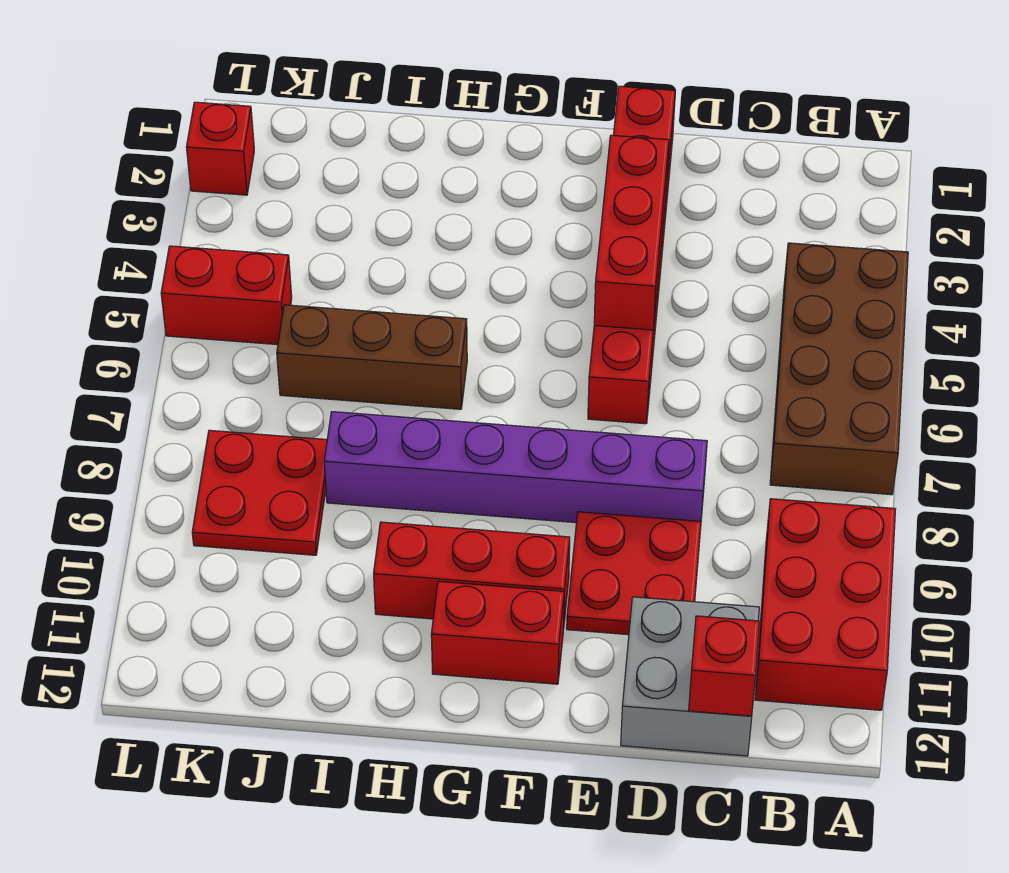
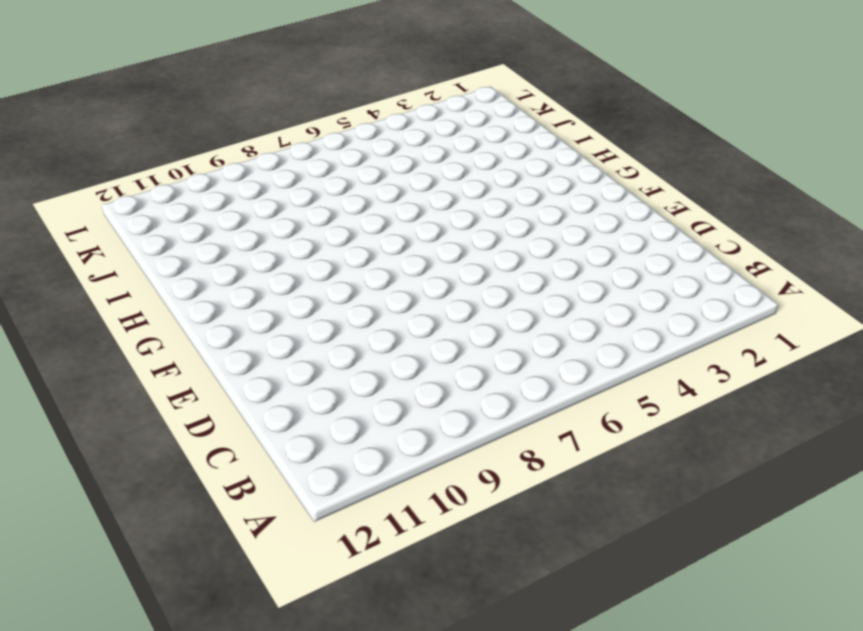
none -> brown 2x4 brick [770,243,908,495]
none -> red 2x3 brick [755,499,895,710]
none -> grey 2x2 brick [621,597,759,756]

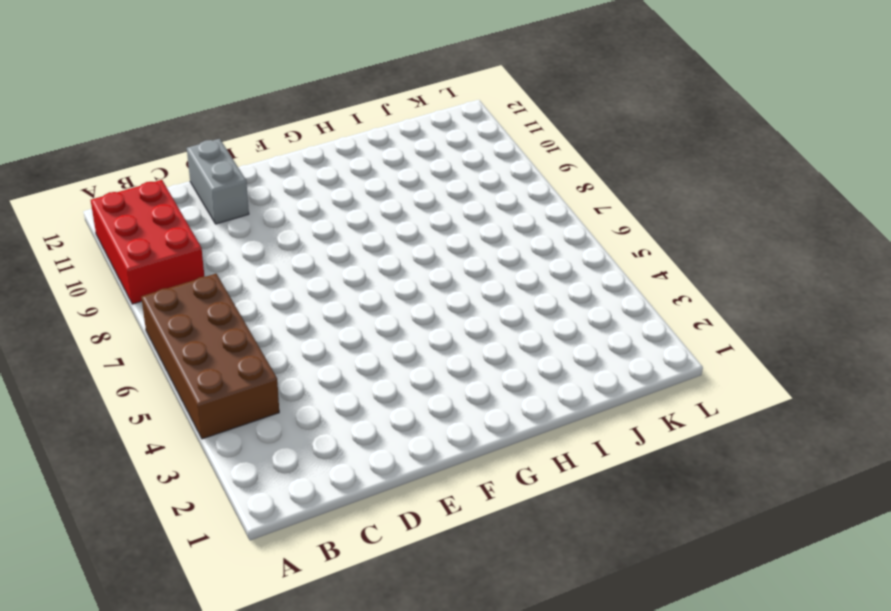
grey 1x2 brick [187,139,249,224] -> grey 2x2 brick [621,597,759,756]
none -> purple 1x6 brick [324,412,707,523]
none -> red 2x2 plate [567,512,701,635]
none -> red 1x6 brick [588,86,675,424]

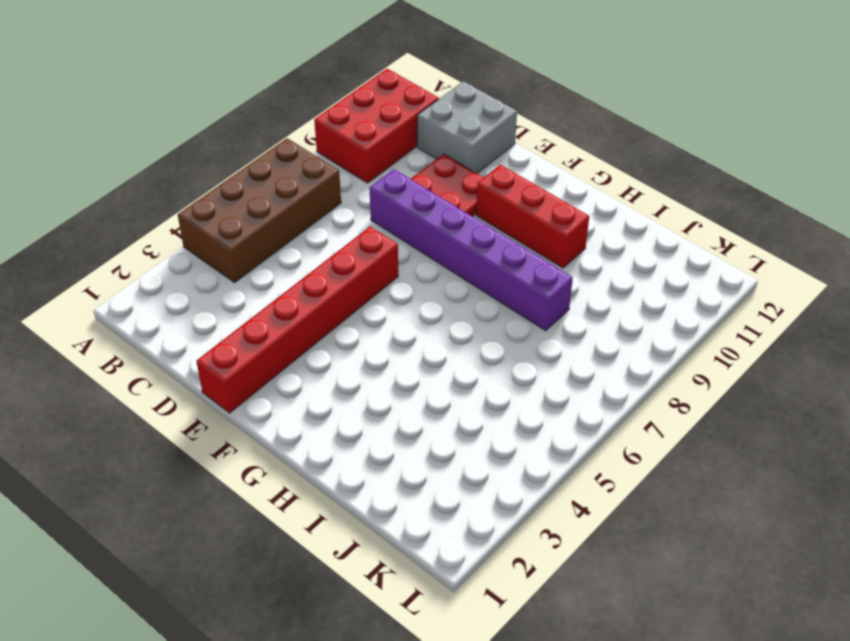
none -> red 1x2 brick [431,581,564,684]
none -> brown 1x3 brick [277,305,467,409]
none -> red 2x2 plate [192,430,327,555]

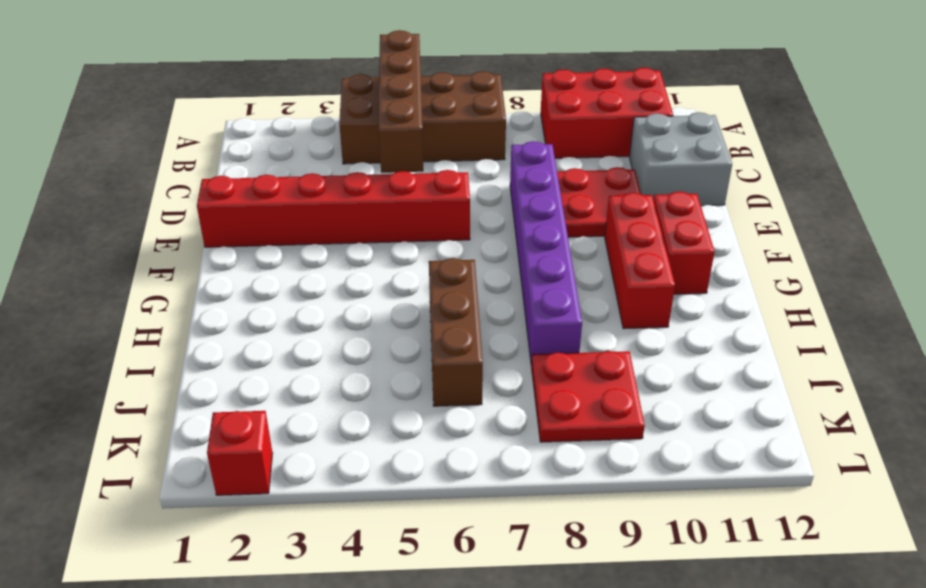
brown 1x4 brick [379,30,424,173] -> none
none -> red 1x2 brick [161,246,292,345]
none -> red 1x1 brick [689,616,759,716]
none -> red 1x3 brick [594,135,669,330]

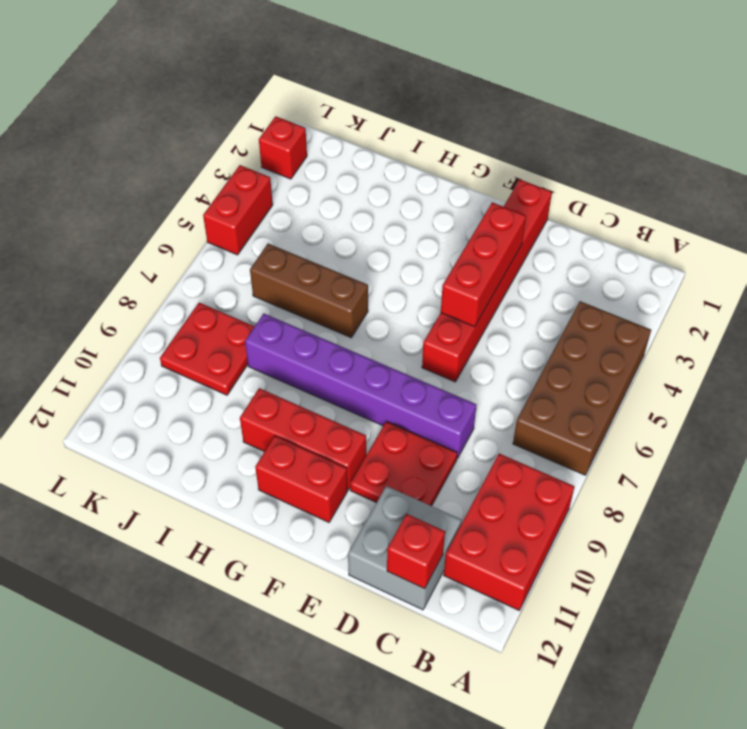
red 1x2 brick [203,165,273,255] -> red 1x2 brick turned to [161,246,292,345]

